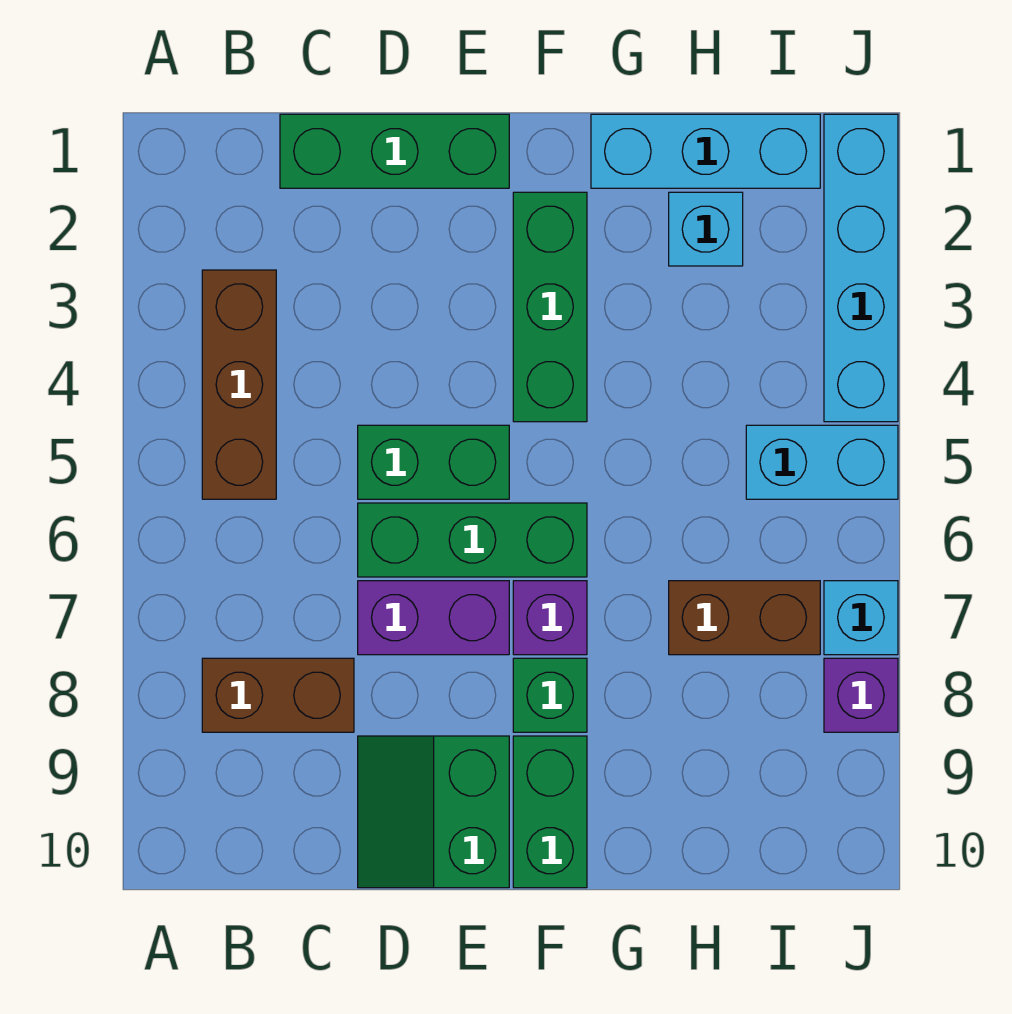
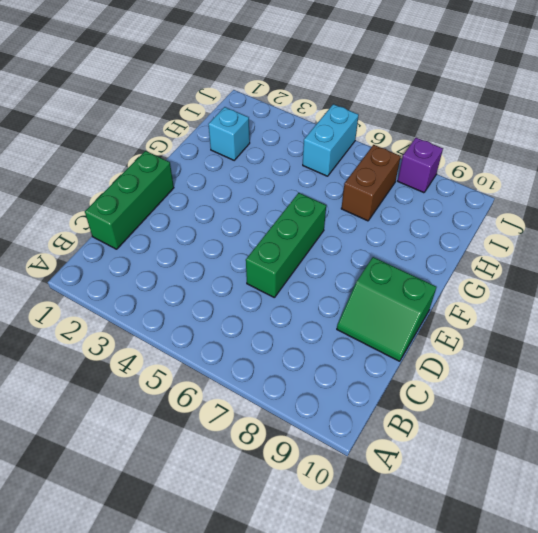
none -> brown 1x3 brick [202,270,276,499]
none -> brown 1x2 brick [202,658,354,732]
none -> green 1x2 brick [358,425,509,499]

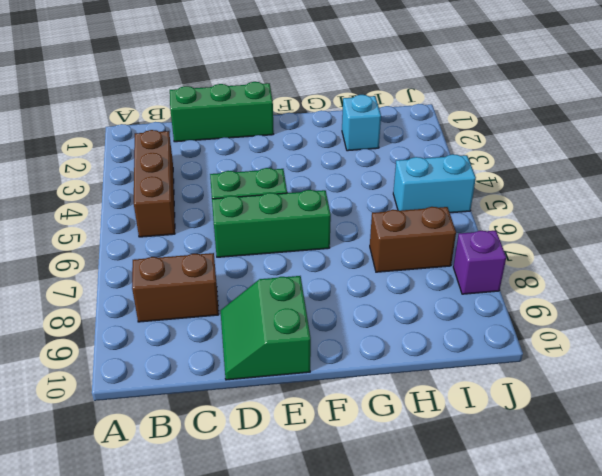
none -> purple 1x2 brick [358,581,509,655]
none -> green 1x3 brick [513,192,587,422]
none -> purple 1x1 brick [513,581,587,655]

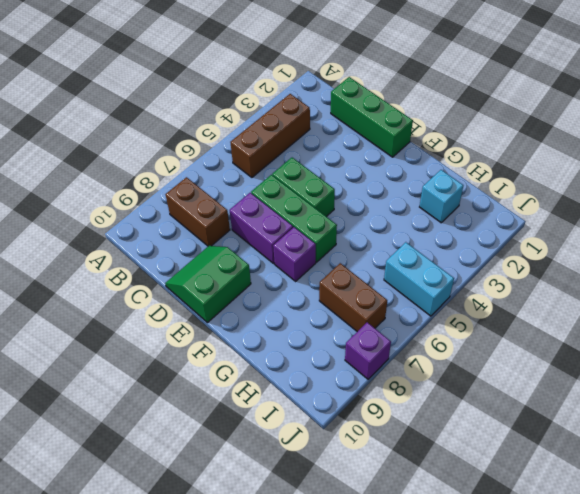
none -> green 1x3 brick [513,192,587,422]
none -> green 1x1 brick [513,658,587,732]
none -> green 1x2 brick [513,736,587,888]

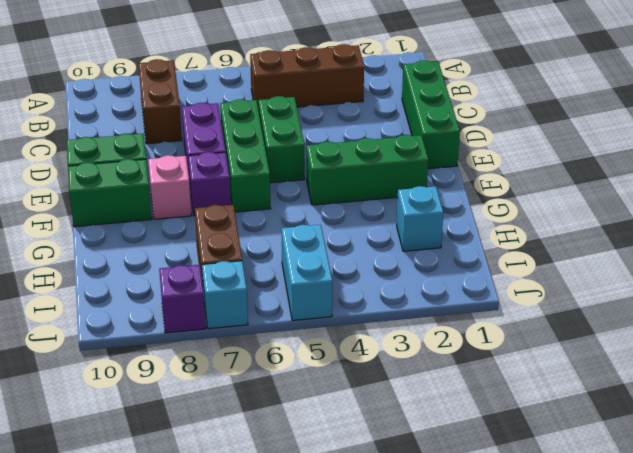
pink 1x1 brick [148,155,191,219] -> green 1x1 brick [513,658,587,732]
none -> cyan 1x3 brick [591,114,820,188]
none -> cyan 1x4 brick [824,114,898,422]

